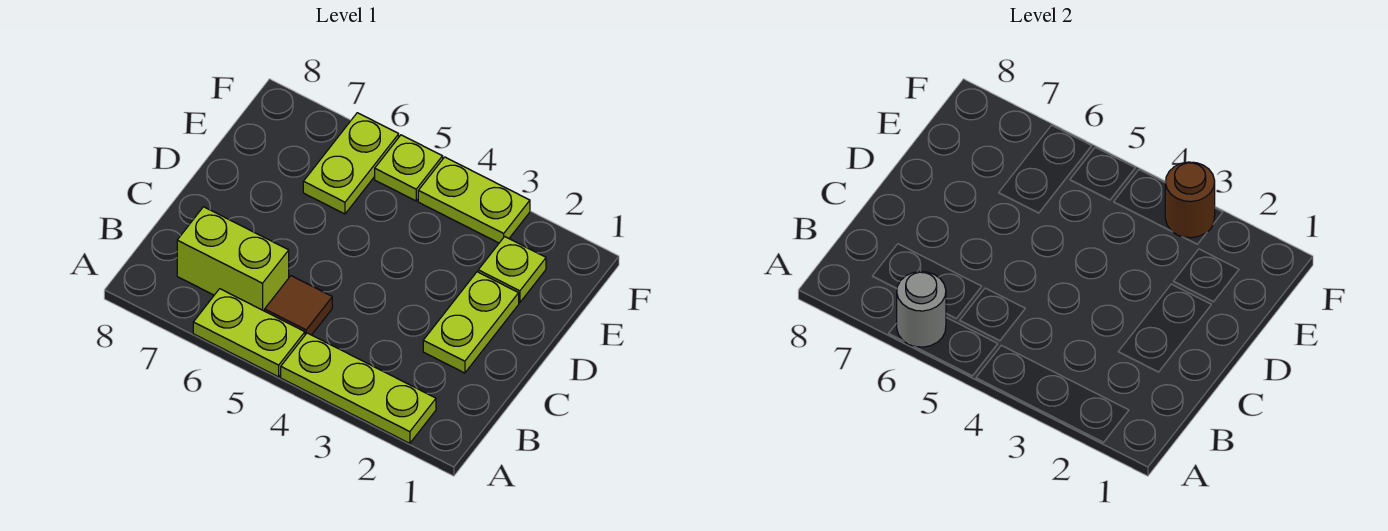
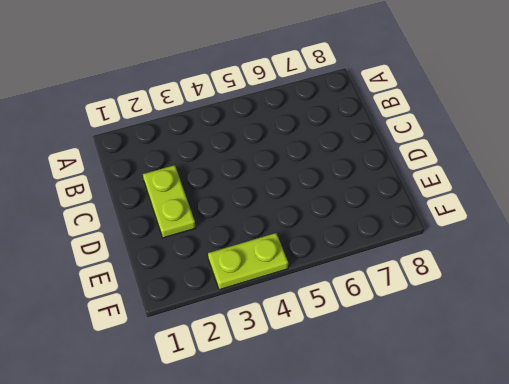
none -> lime 1x3 plate [281,333,436,443]
none -> lime 1x2 plate [193,289,305,377]

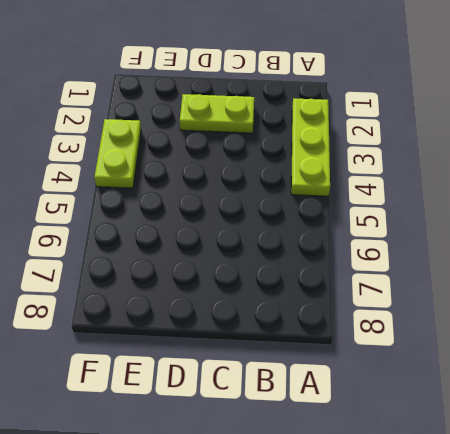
none -> lime 1x2 plate [193,289,305,377]
none -> brown 1x1 tile [265,276,332,335]

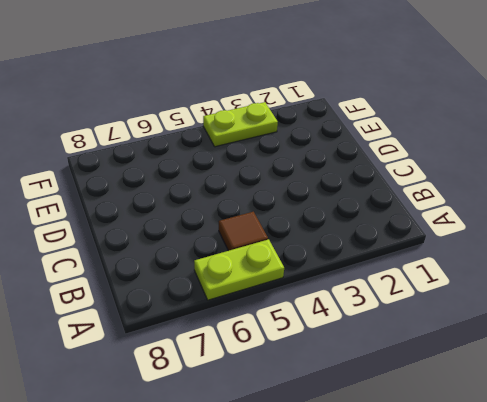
none -> lime 1x3 plate [281,333,436,443]
none -> lime 1x2 brick [177,207,289,311]

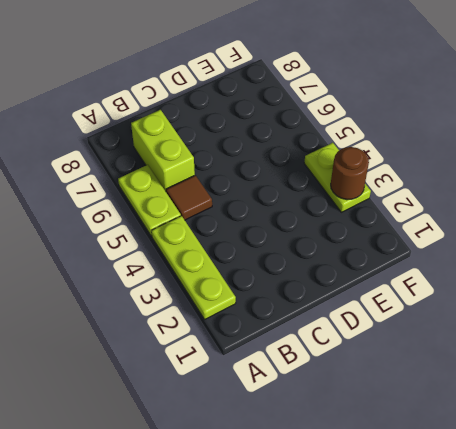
none -> lime 1x2 plate [423,272,519,373]
none -> lime 1x1 plate [478,237,546,303]

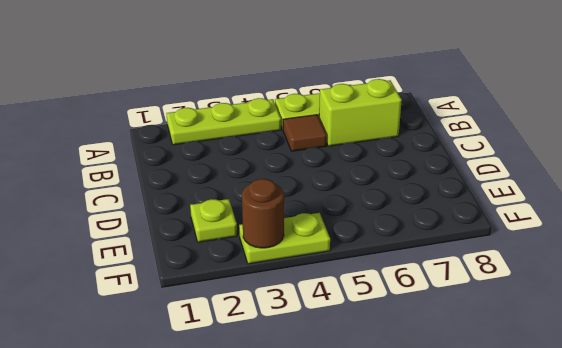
none -> lime 1x2 plate [423,272,519,373]
none -> lime 1x2 plate [303,113,399,214]

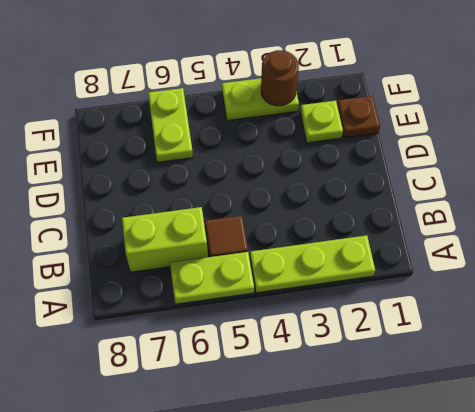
brown 1x1 plate [337,96,380,138] -> none
none -> lime 1x2 plate [423,272,519,373]
none -> lime 1x1 plate [375,135,443,201]

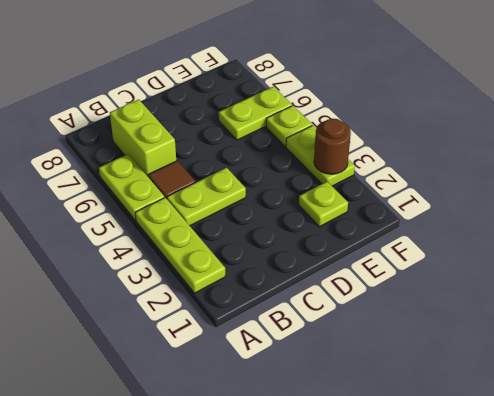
lime 1x2 plate [167,168,246,226] -> lime 1x2 plate moved to [423,272,519,373]
none -> grey 1x1 round brick [897,272,946,347]

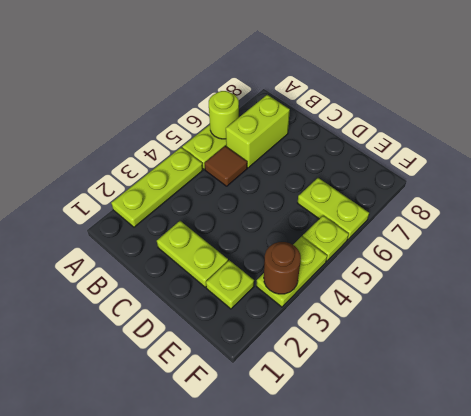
lime 1x1 round brick [209,91,239,139] -> grey 1x1 round brick [897,272,946,347]

